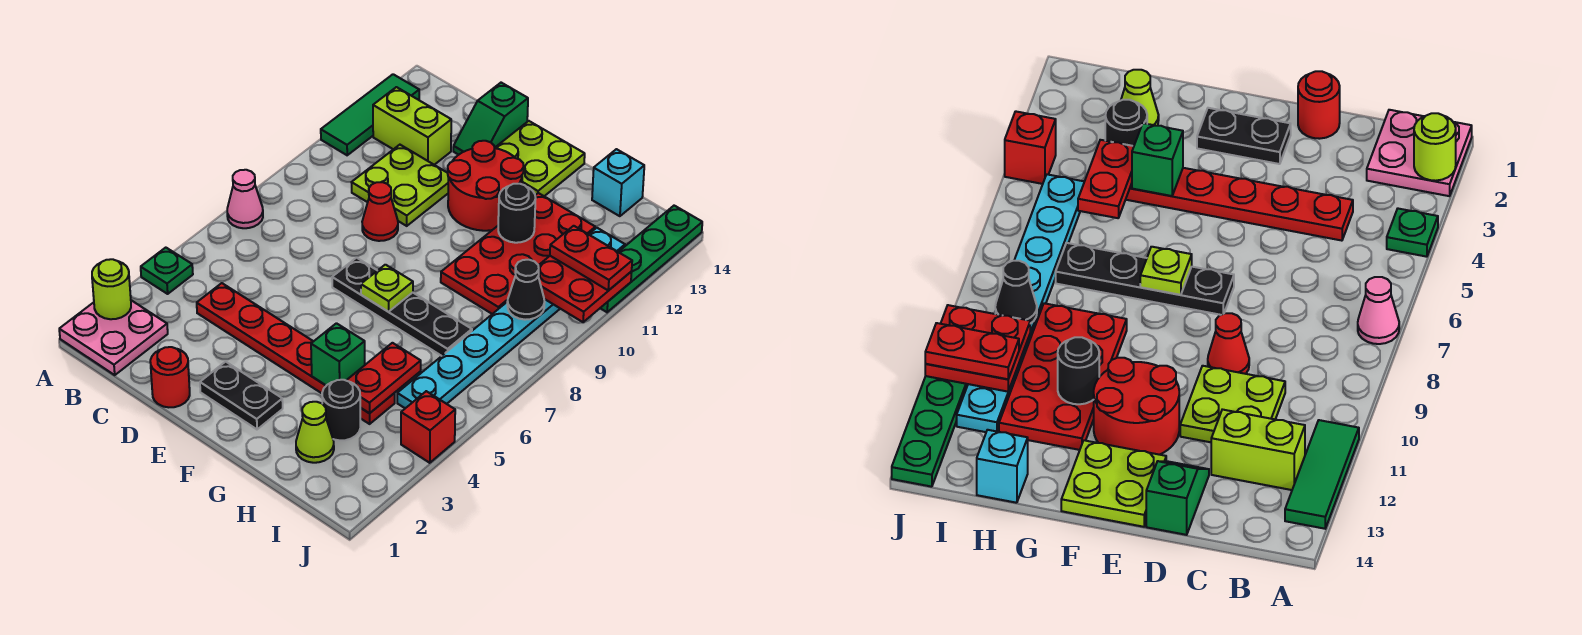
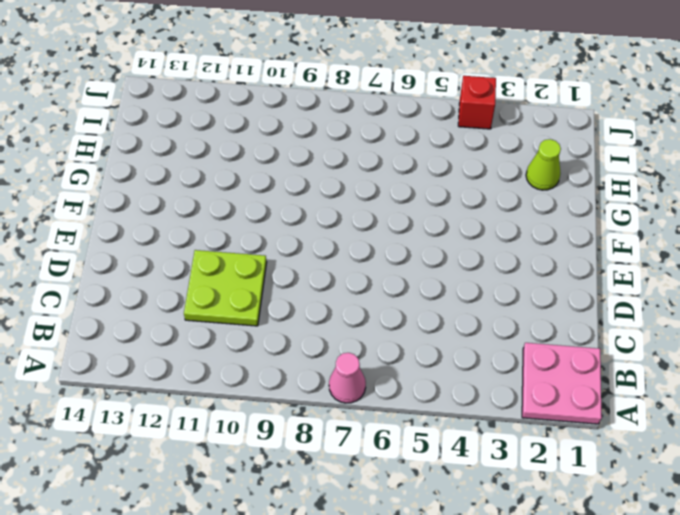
none -> green 1x1 plate [141,248,193,294]
none -> green 1x3 tile [321,74,419,155]
none -> lime 1x2 brick [373,87,451,165]

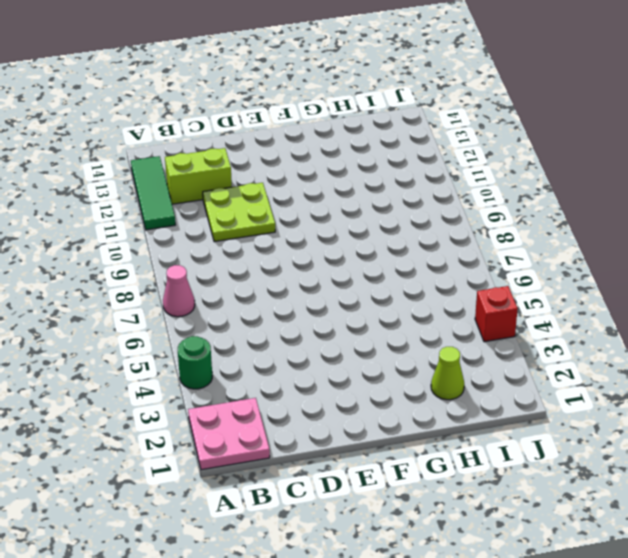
green 1x1 round brick [178,336,212,389] -> green 1x1 plate [141,248,193,294]
none -> red 1x6 plate [197,283,395,424]
none -> red 1x1 round brick [150,347,190,407]
none -> red 1x1 cone [362,182,398,241]

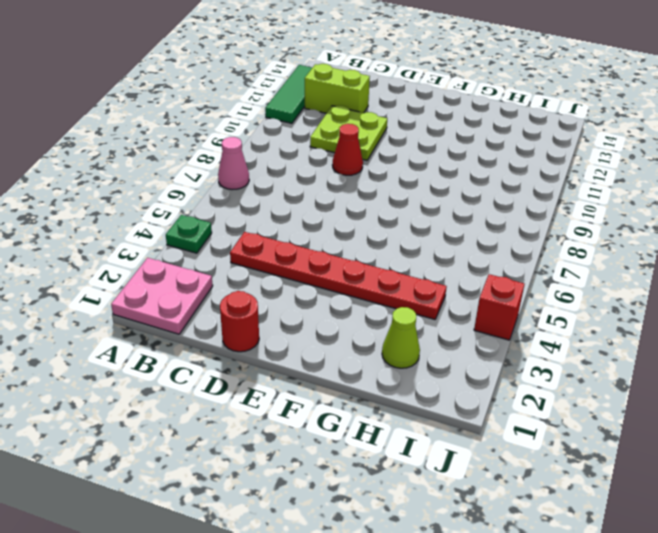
none -> green 1x2 slope [453,83,528,155]
none -> black 1x2 plate [200,362,283,429]
none -> black 1x4 plate [332,258,472,356]

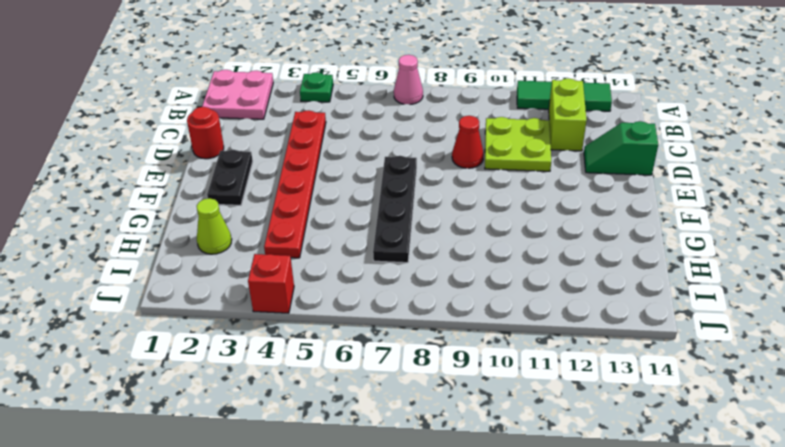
none -> red 2x2 round brick [448,141,524,231]
none -> lime 2x2 plate [495,121,585,196]
none -> red 2x4 plate [441,193,595,314]

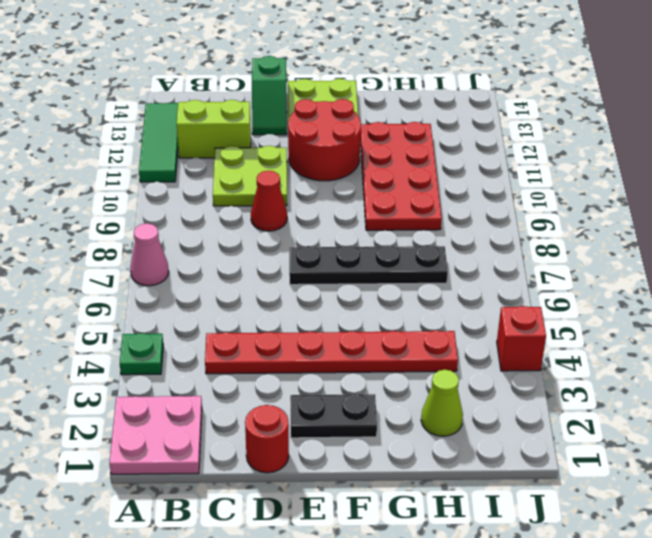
none -> black 1x1 round brick [322,380,360,440]
none -> cyan 1x1 brick [592,149,644,216]
none -> cyan 1x8 plate [397,228,625,408]

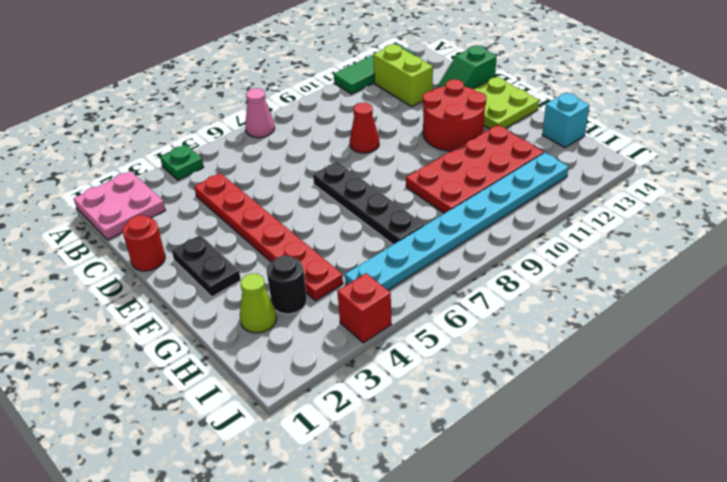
none -> lime 2x2 plate [351,145,448,226]
none -> green 1x4 plate [600,206,702,312]
none -> lime 1x1 round brick [92,259,131,319]

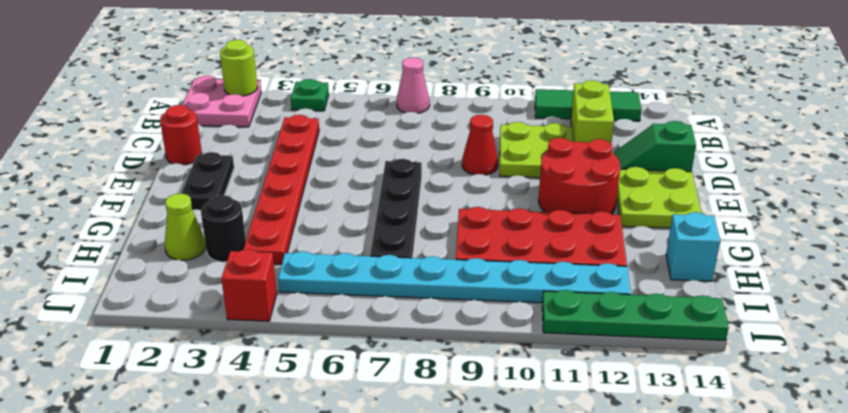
none -> lime 1x1 plate [361,265,413,312]
none -> green 1x1 brick [311,323,365,385]
none -> black 1x1 round brick [498,184,536,243]

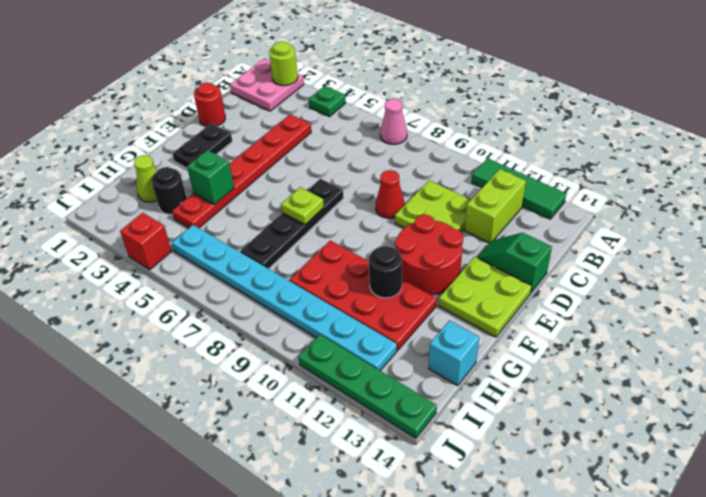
none -> red 1x2 plate [346,343,421,413]
none -> black 1x1 cone [507,260,545,320]
none -> red 2x2 plate [538,256,632,322]

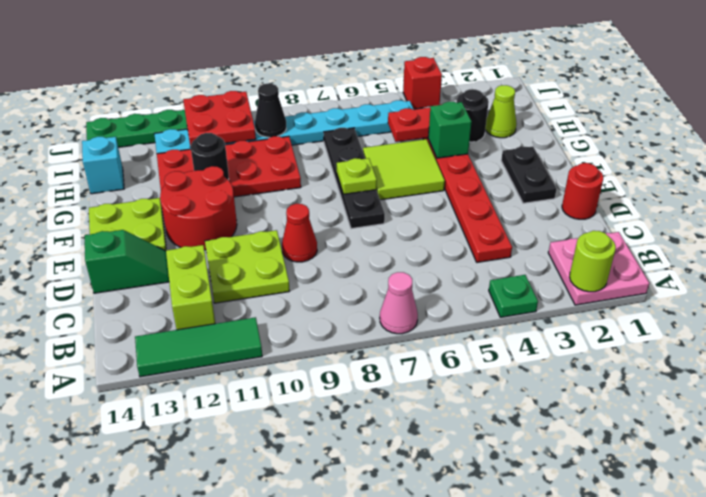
lime 2x2 tile [363,139,445,200] -> none
none -> red 1x2 plate [550,226,632,291]

